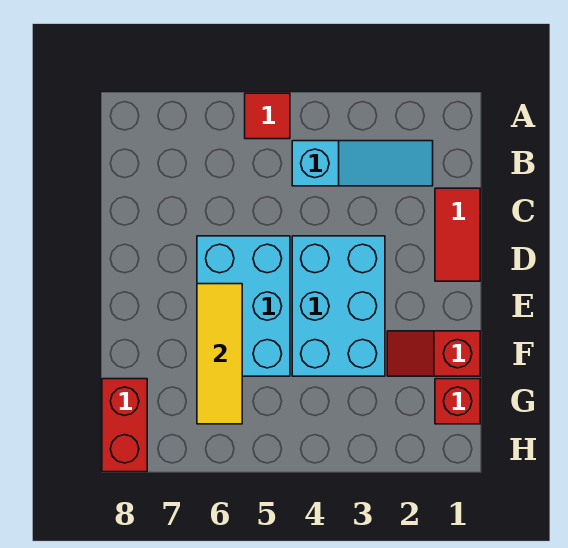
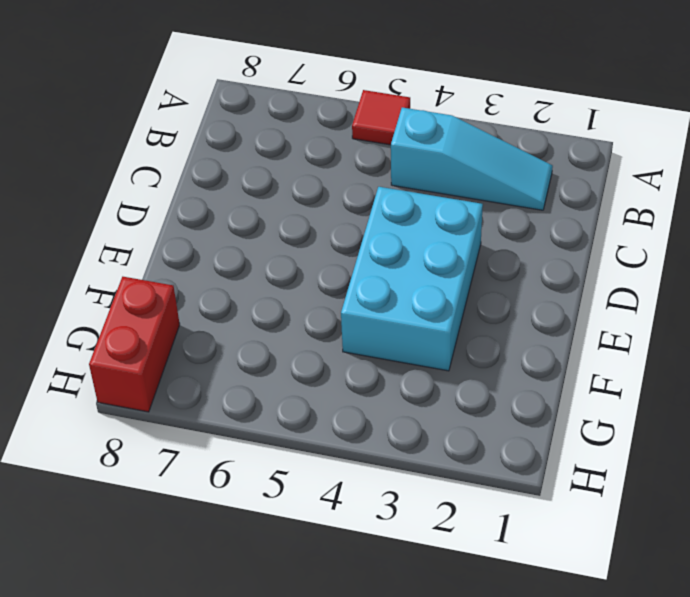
none -> red 1x2 tile [435,188,480,281]
none -> cyan 2x3 brick [197,236,290,376]

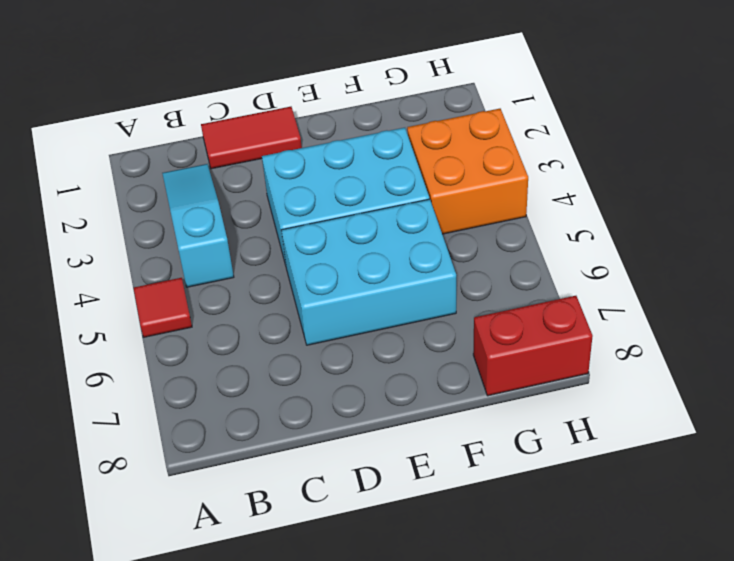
orange 2x2 brick [407,109,528,234] -> none
none -> red 1x2 slope [387,331,480,376]
none -> red 1x1 brick [435,379,480,424]

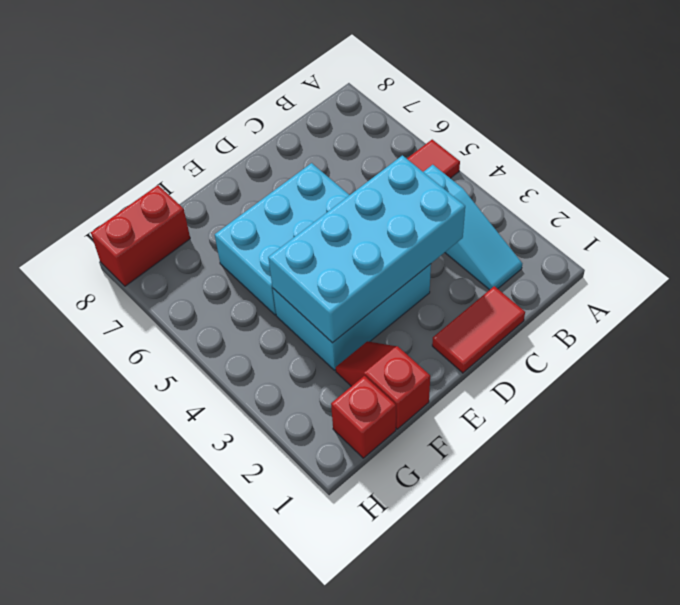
cyan 2x4 brick [268,155,465,343] -> none
none -> yellow 1x3 tile [197,284,242,424]

